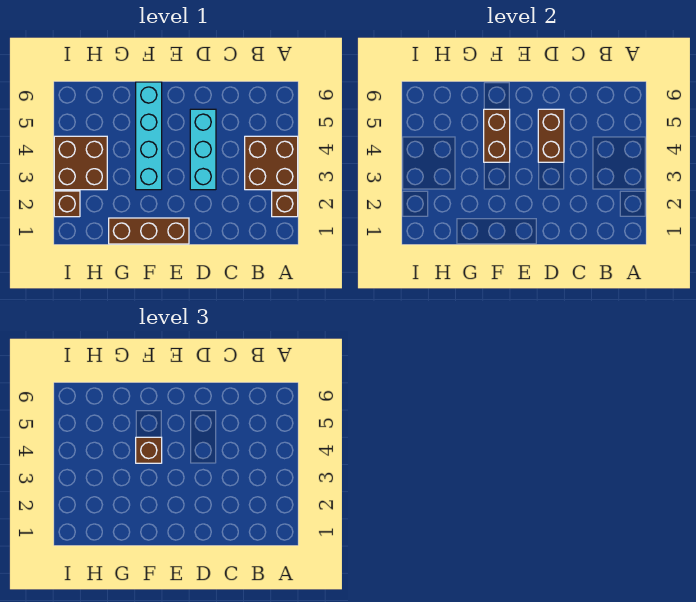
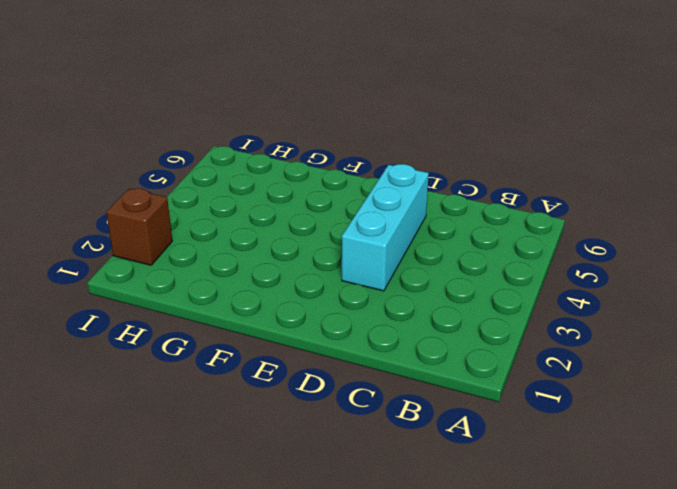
none -> brown 1x1 brick [272,191,298,217]
none -> brown 2x2 brick [245,136,298,190]

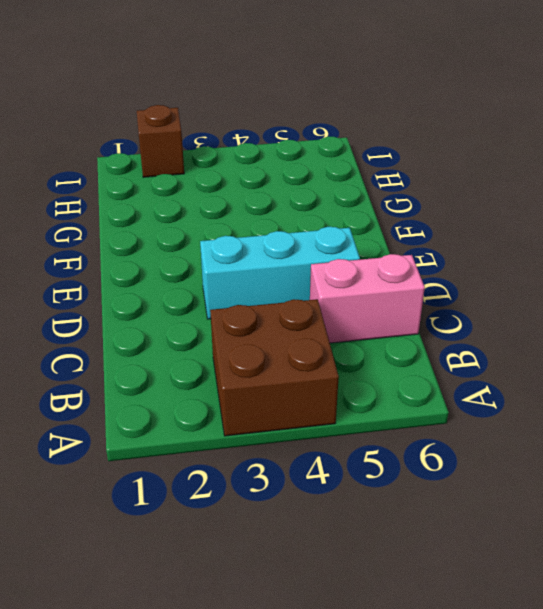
pink 1x2 brick [310,254,425,343] -> none
none -> brown 1x1 brick [272,191,298,217]
none -> brown 1x3 brick [109,218,189,244]

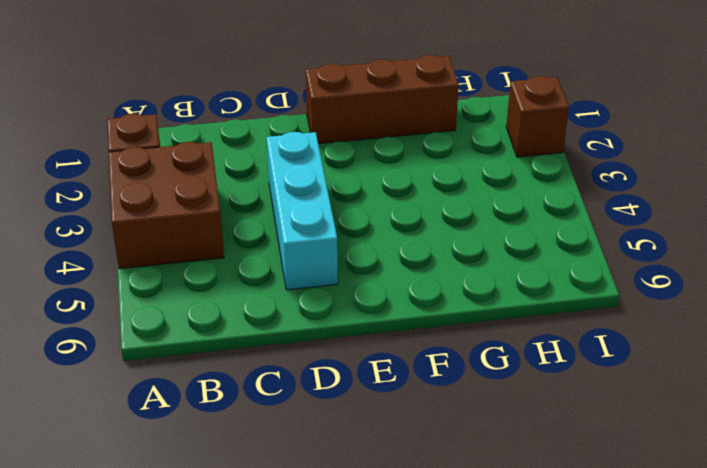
none -> cyan 1x4 brick [136,82,162,190]
none -> brown 2x2 brick [54,136,107,190]

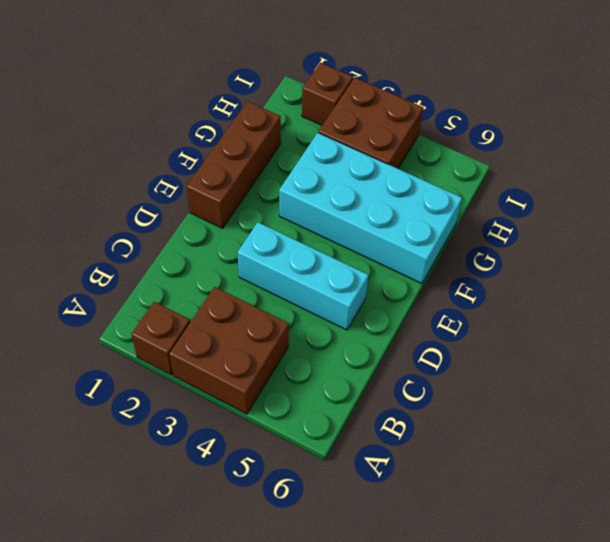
cyan 2x4 brick [279,133,462,283] -> cyan 1x4 brick [136,82,162,190]
none -> brown 1x2 brick [538,109,564,162]
none -> brown 1x2 brick [484,109,510,162]

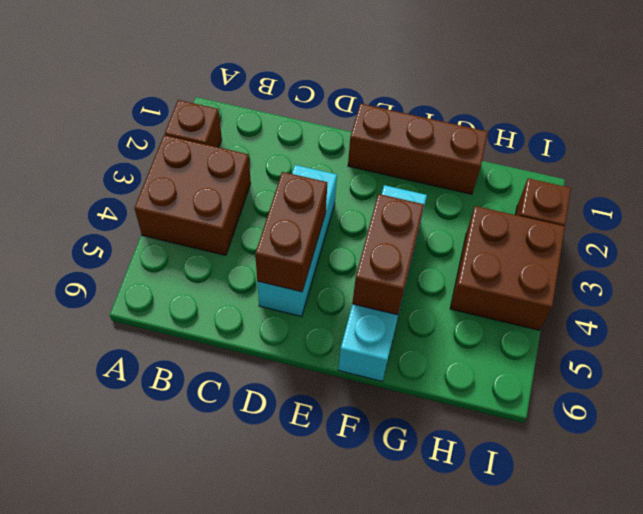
none -> brown 1x1 brick [136,437,162,463]

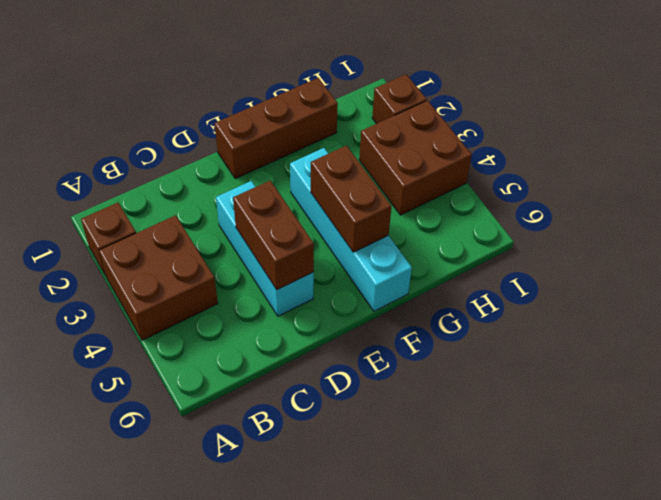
none -> brown 1x1 brick [136,437,162,463]

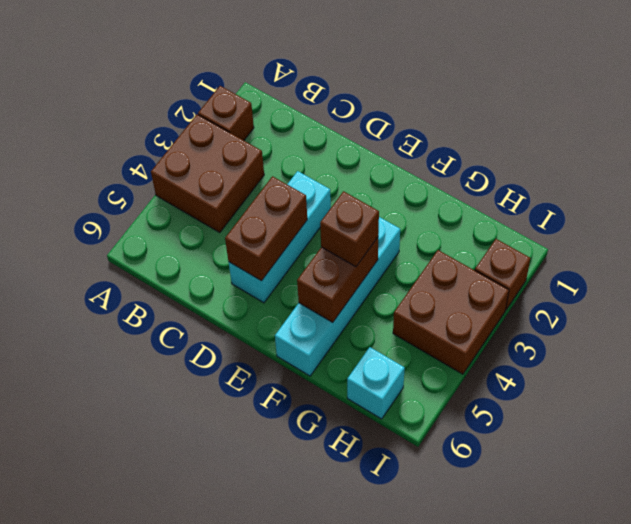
cyan 1x1 brick [347,347,405,419] -> none
none -> brown 1x3 brick [109,218,189,244]

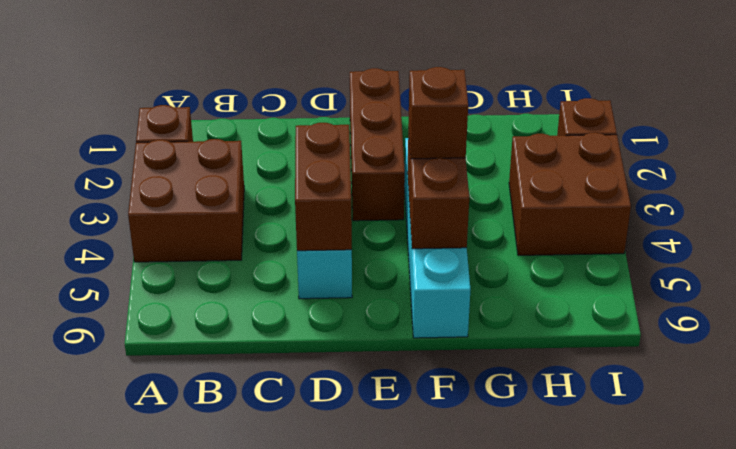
brown 1x3 brick [350,68,405,221] -> brown 1x3 brick turned to [109,218,189,244]

